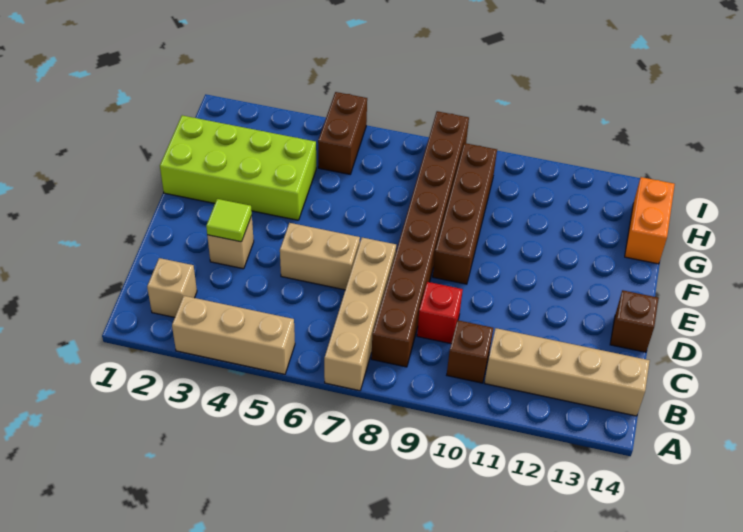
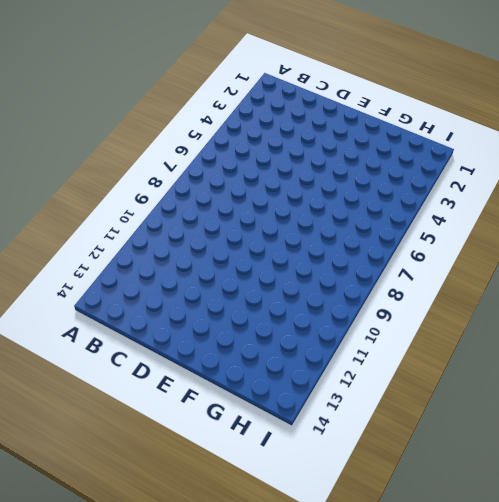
none -> tan 1x3 brick [172,296,295,374]
none -> tan 1x4 brick [324,238,396,391]
none -> tan 1x1 brick [147,258,197,317]

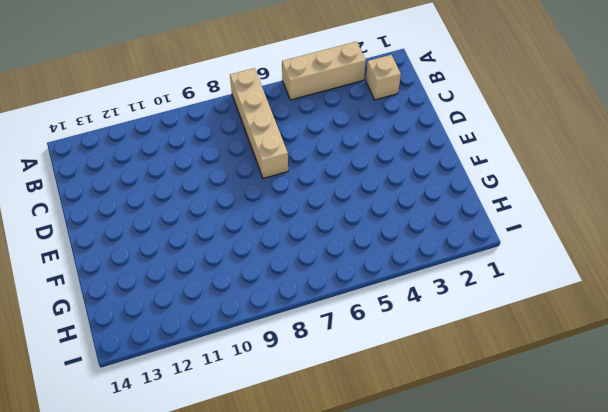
none -> brown 1x8 brick [371,111,469,367]
none -> brown 1x1 brick [447,320,493,383]
none -> tan 1x4 brick [485,328,650,416]

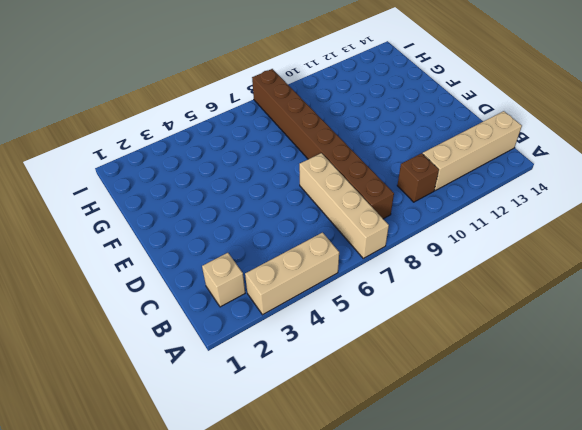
none -> red 1x1 brick [417,282,463,344]
none -> tan 1x1 brick [207,216,254,269]
none -> tan 1x2 brick [280,223,360,290]

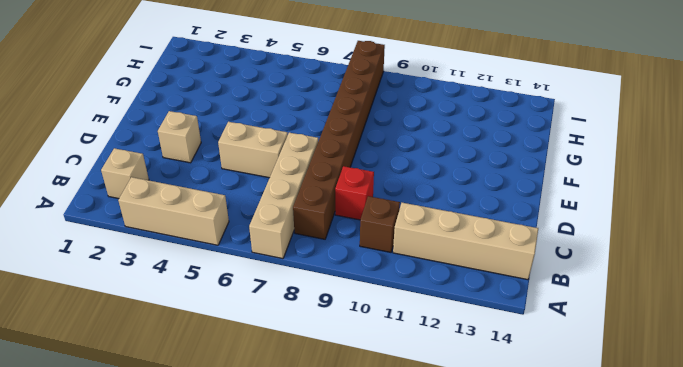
none -> brown 1x1 brick [610,290,658,352]
none -> brown 1x4 brick [433,143,497,284]
none -> lime 2x4 brick [160,115,316,220]

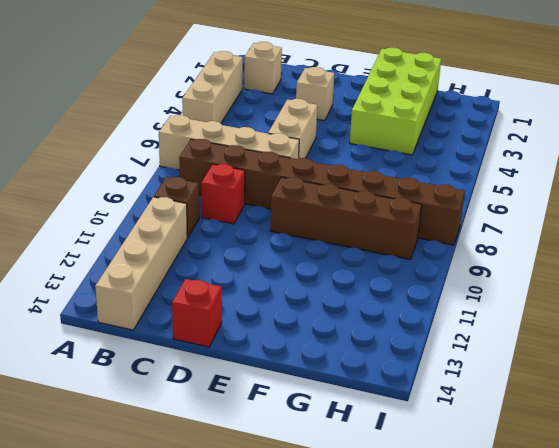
red 1x1 brick [172,279,222,347] -> brown 1x1 brick [610,290,658,352]
none -> orange 1x2 brick [625,177,675,264]
none -> brown 1x2 brick [318,92,367,174]
none -> lime 1x1 tile [206,199,252,242]

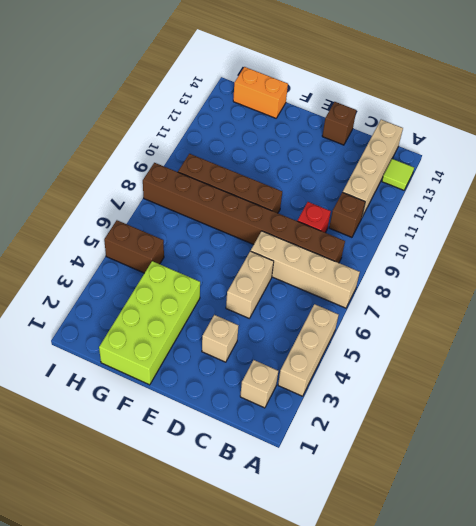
lime 1x1 tile [382,159,414,190] -> lime 1x1 tile moved to [206,199,252,242]

